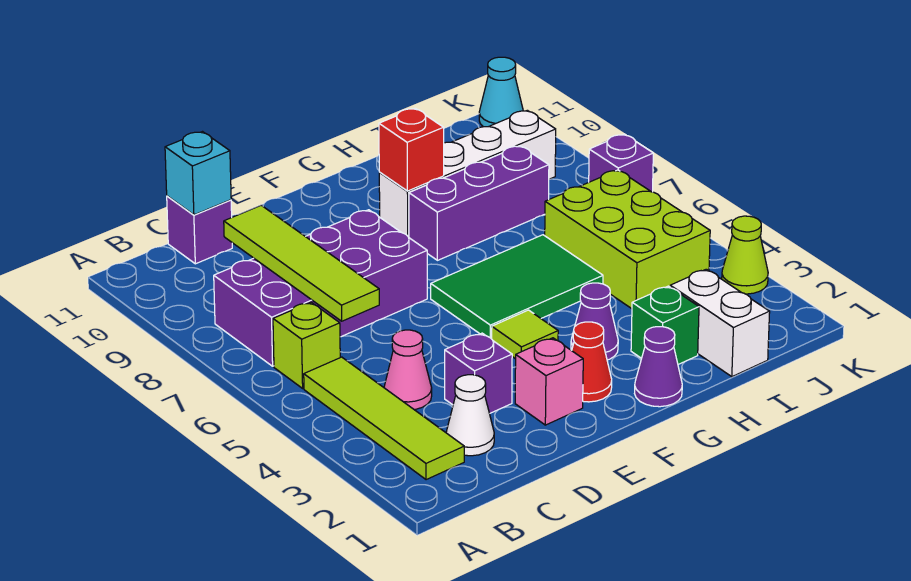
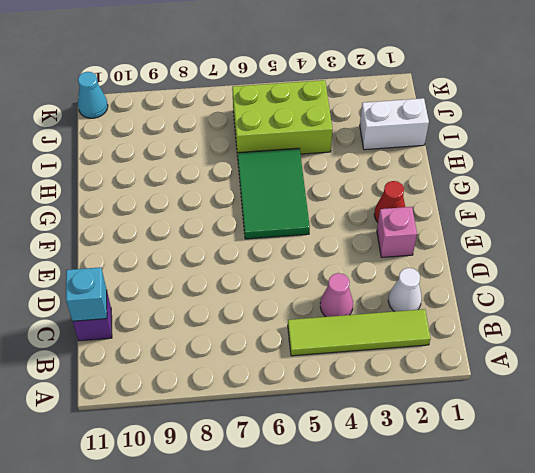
none -> lime 1x1 brick [273,302,340,388]
none -> purple 2x4 brick [214,210,427,366]
none -> purple 1x1 brick [445,333,512,414]

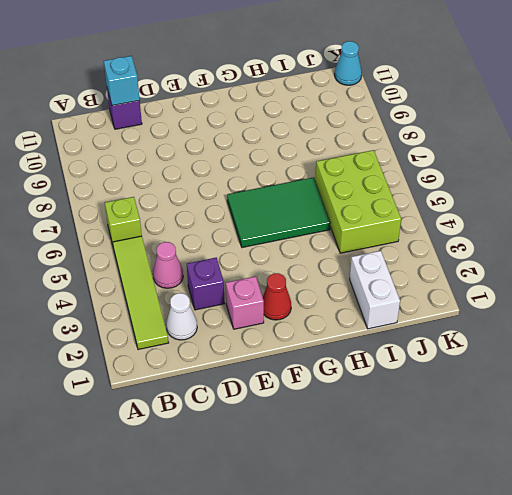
none -> purple 2x4 brick [214,210,427,366]
none -> lime 1x1 tile [492,310,558,359]
none -> purple 1x1 cone [635,327,682,407]

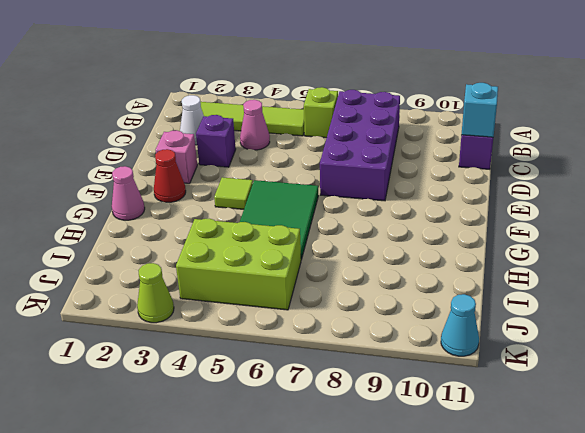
pink 1x1 cone [112,166,145,220] -> purple 1x1 cone [635,327,682,407]
none -> purple 1x1 cone [571,283,618,360]
none -> purple 1x3 brick [409,146,549,260]
none -> white 1x4 brick [379,110,556,237]

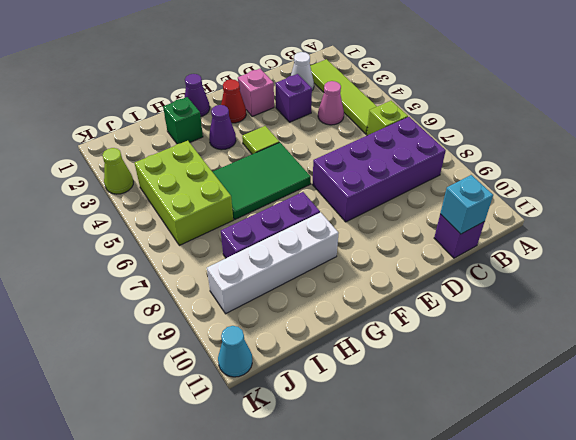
none -> white 1x2 brick [670,269,770,377]
none -> purple 1x1 brick [589,134,653,192]
none -> lime 1x4 tile [224,205,379,321]

